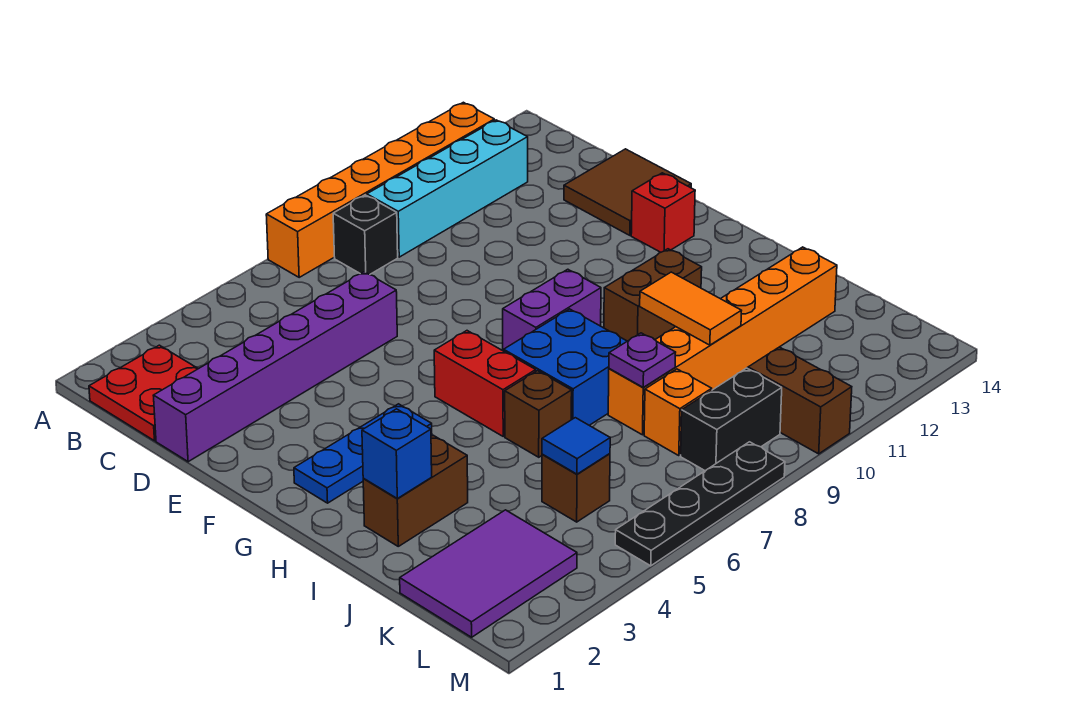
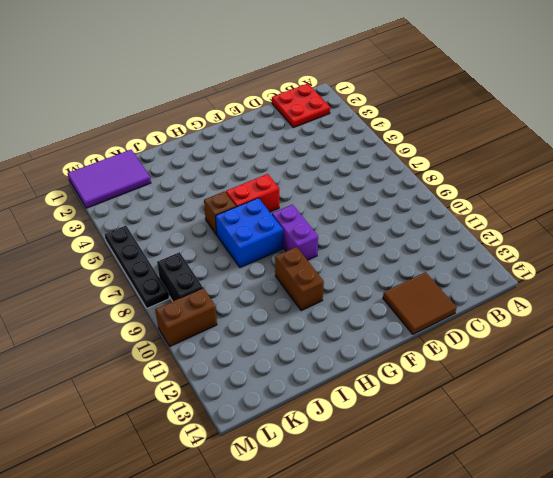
purple 2x3 tile [68,150,151,208] -> purple 2x3 tile turned to [400,510,577,637]
none -> orange 1x6 brick [266,102,494,277]
none -> black 1x1 brick [333,195,398,275]
none -> cyan 1x4 brick [367,120,528,257]

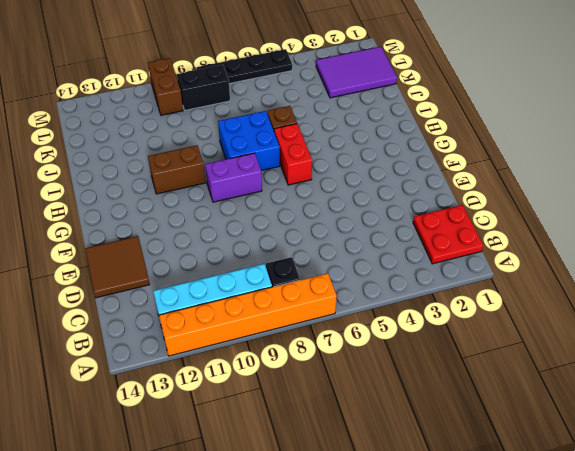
none -> purple 1x6 brick [153,272,397,462]
none -> red 1x1 brick [631,173,695,252]
none -> blue 1x3 plate [294,404,432,503]

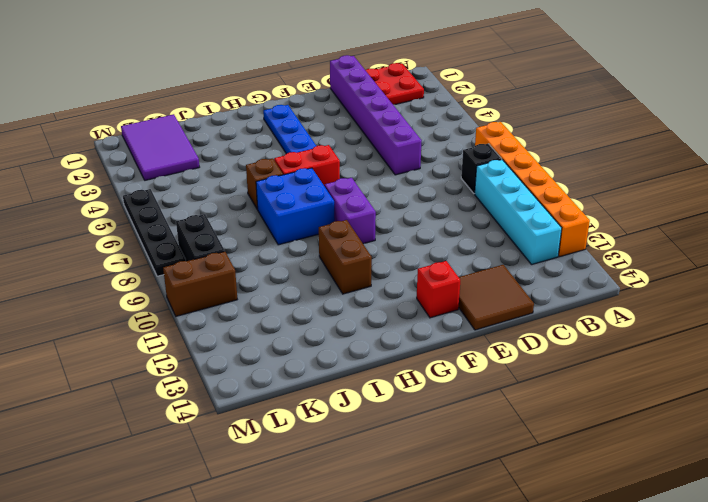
none -> brown 1x2 brick [363,435,468,546]
none -> orange 1x6 brick [608,247,837,435]
none -> brown 1x1 brick [542,454,610,522]

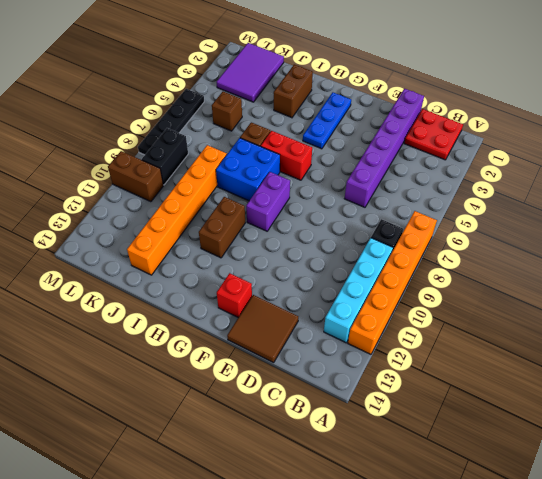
none -> orange 1x1 brick [644,369,712,456]
none -> blue 1x1 brick [362,409,432,498]
none -> orange 1x2 tile [640,272,742,345]

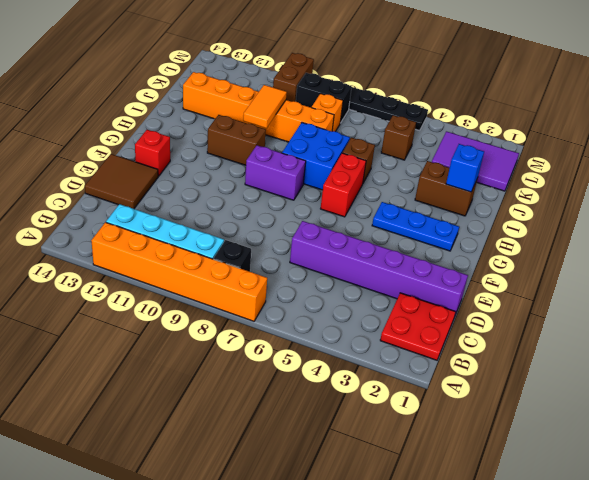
none -> purple 1x1 plate [609,333,676,388]
none -> blue 1x1 tile [542,418,610,474]

